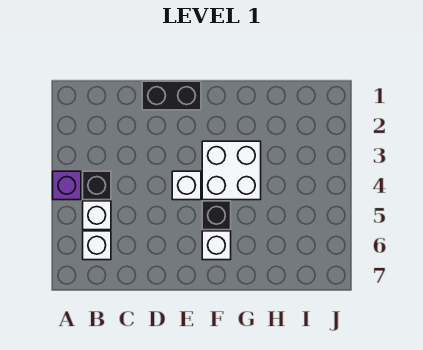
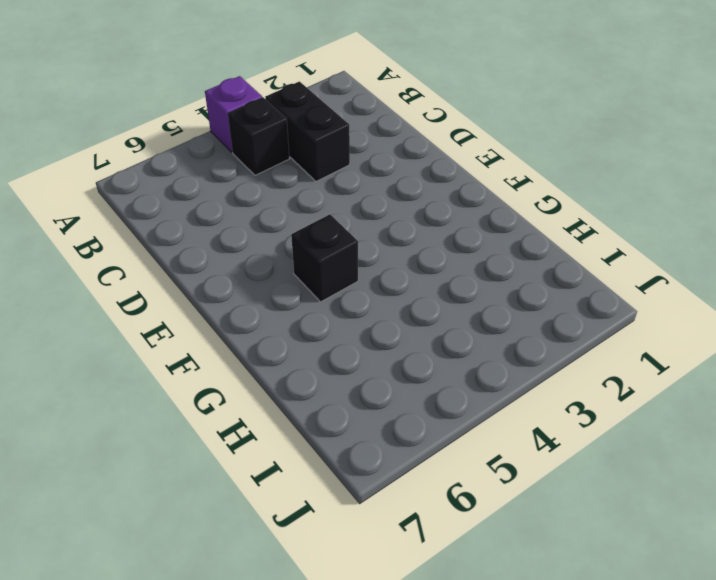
black 1x2 brick [265,81,350,181] -> black 1x2 brick moved to [142,81,201,110]
none -> white 1x1 brick [83,201,111,230]
none -> white 1x1 brick [83,231,111,260]

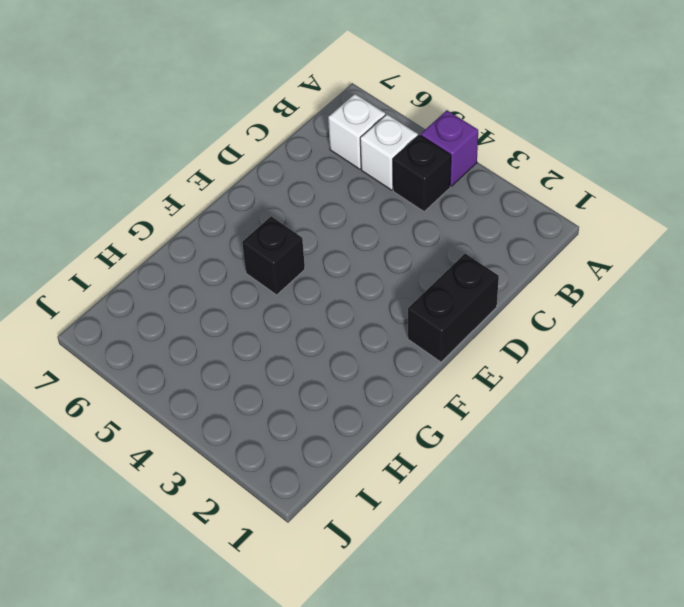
none -> white 1x1 brick [172,171,201,200]
none -> white 2x2 brick [202,141,261,200]

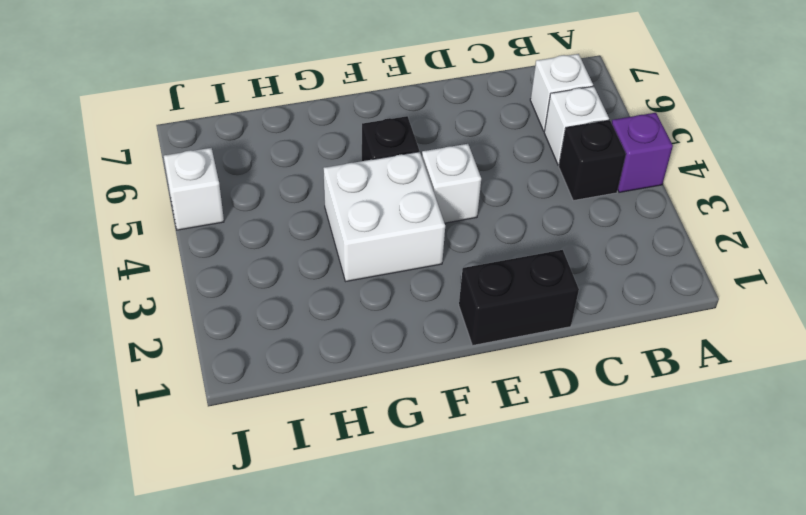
white 1x1 brick [164,148,224,230] -> white 1x1 brick moved to [202,231,231,260]

